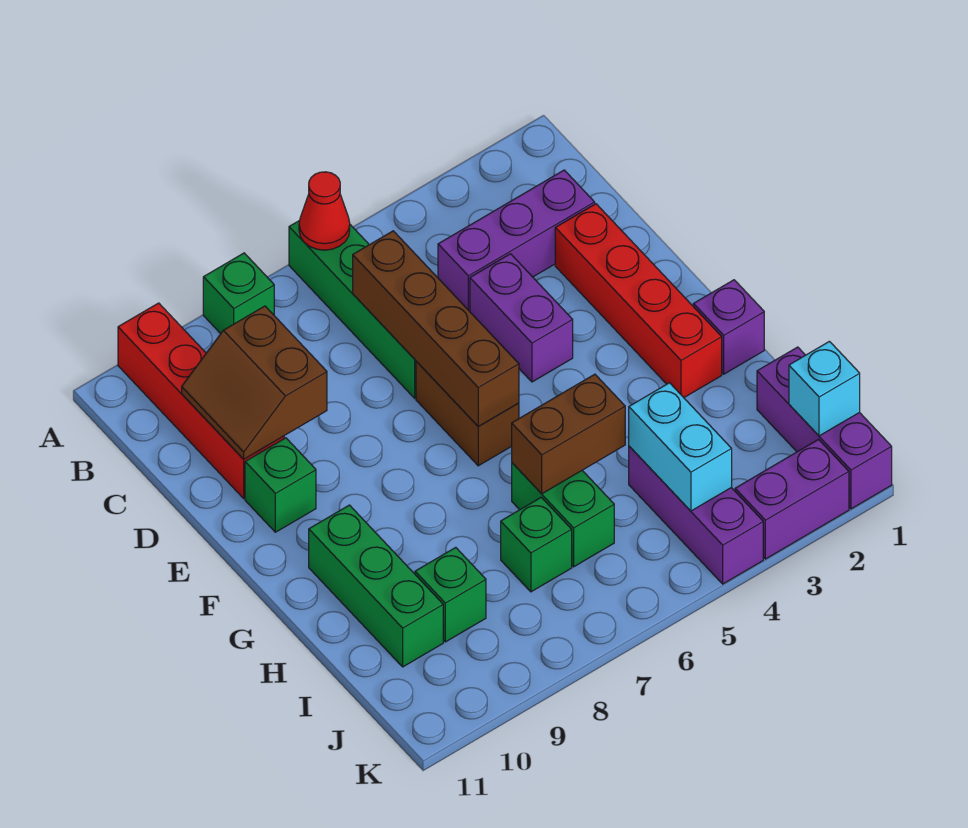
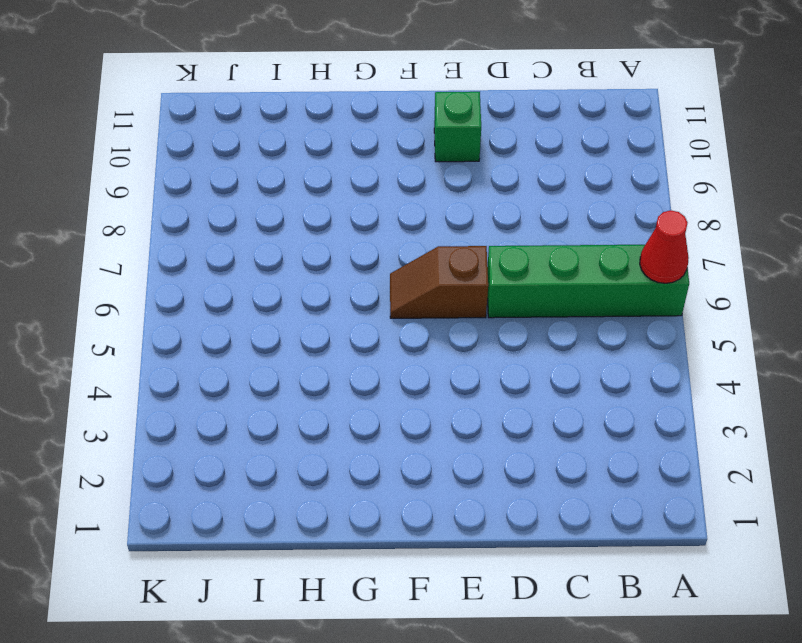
brown 1x2 slope [390,246,488,318] -> brown 1x2 brick [416,362,519,466]
none -> green 1x1 brick [203,253,274,334]
none -> red 1x4 brick [118,303,284,498]
none -> purple 1x3 brick [438,170,595,311]

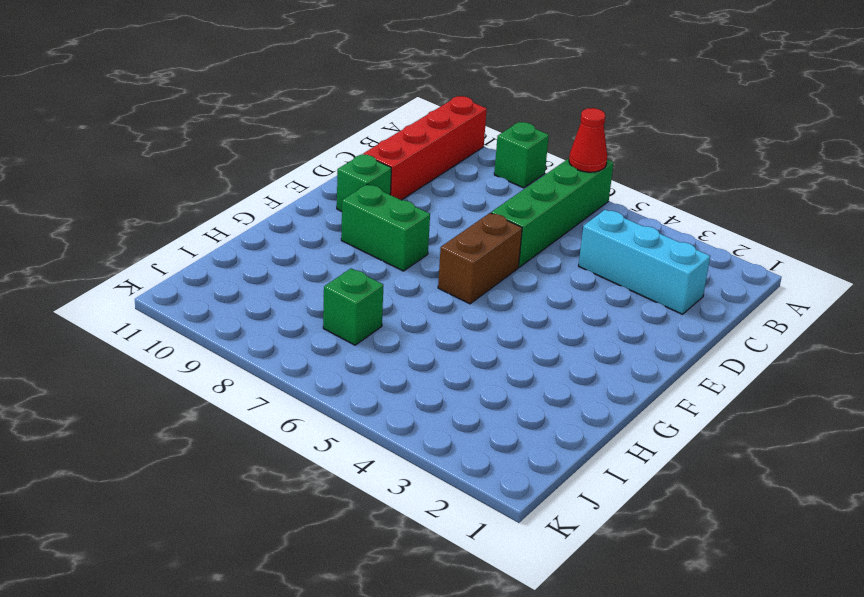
cyan 1x3 brick [579,210,710,314] -> purple 1x3 brick [438,170,595,311]
green 1x2 brick [341,184,430,271] -> green 1x2 brick turned to [512,463,614,567]
none -> red 1x4 brick [555,204,722,398]
none -> purple 1x2 brick [470,254,573,382]
none -> purple 1x1 brick [693,280,764,374]

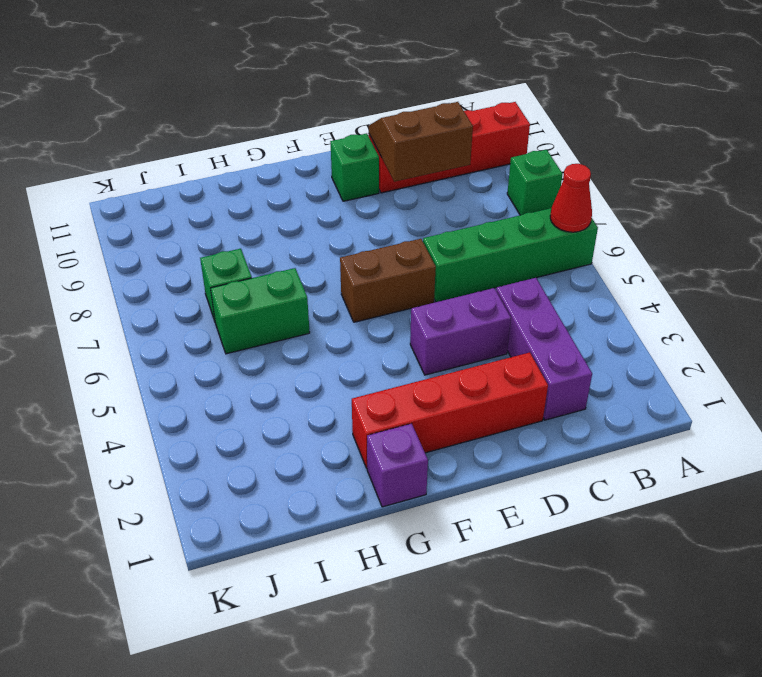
none -> green 1x3 brick [309,505,443,667]
none -> purple 1x3 brick [757,347,892,509]
none -> purple 1x3 brick [629,446,763,584]

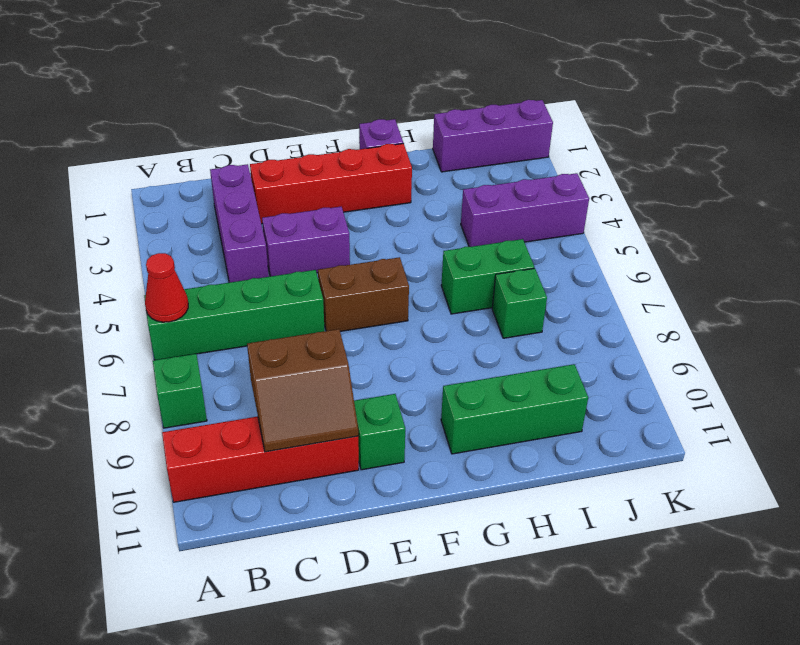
none -> green 1x1 brick [415,547,486,642]
none -> purple 1x2 brick [735,440,849,559]
none -> brown 1x4 brick [353,231,519,426]

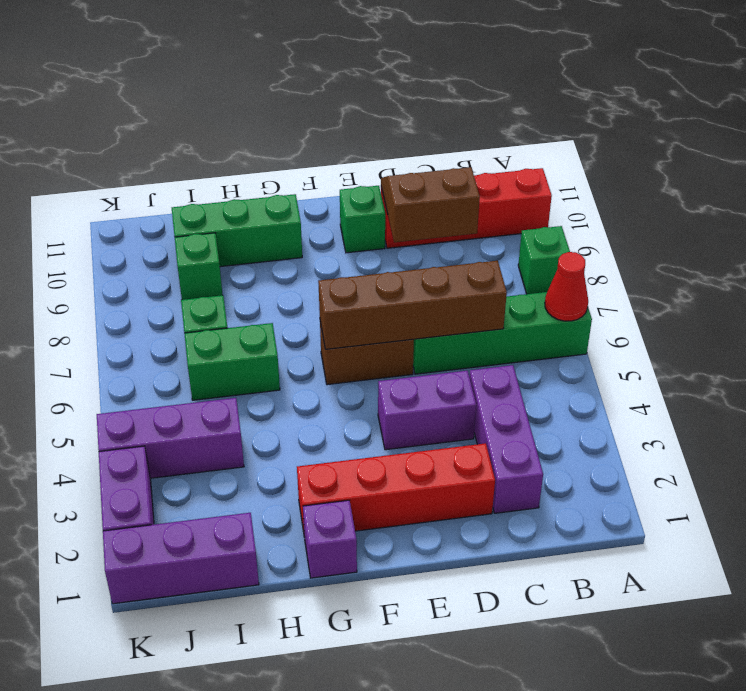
none -> brown 1x2 brick [512,374,625,494]
none -> cyan 1x2 brick [629,383,732,511]
none -> cyan 1x1 brick [789,341,860,436]

